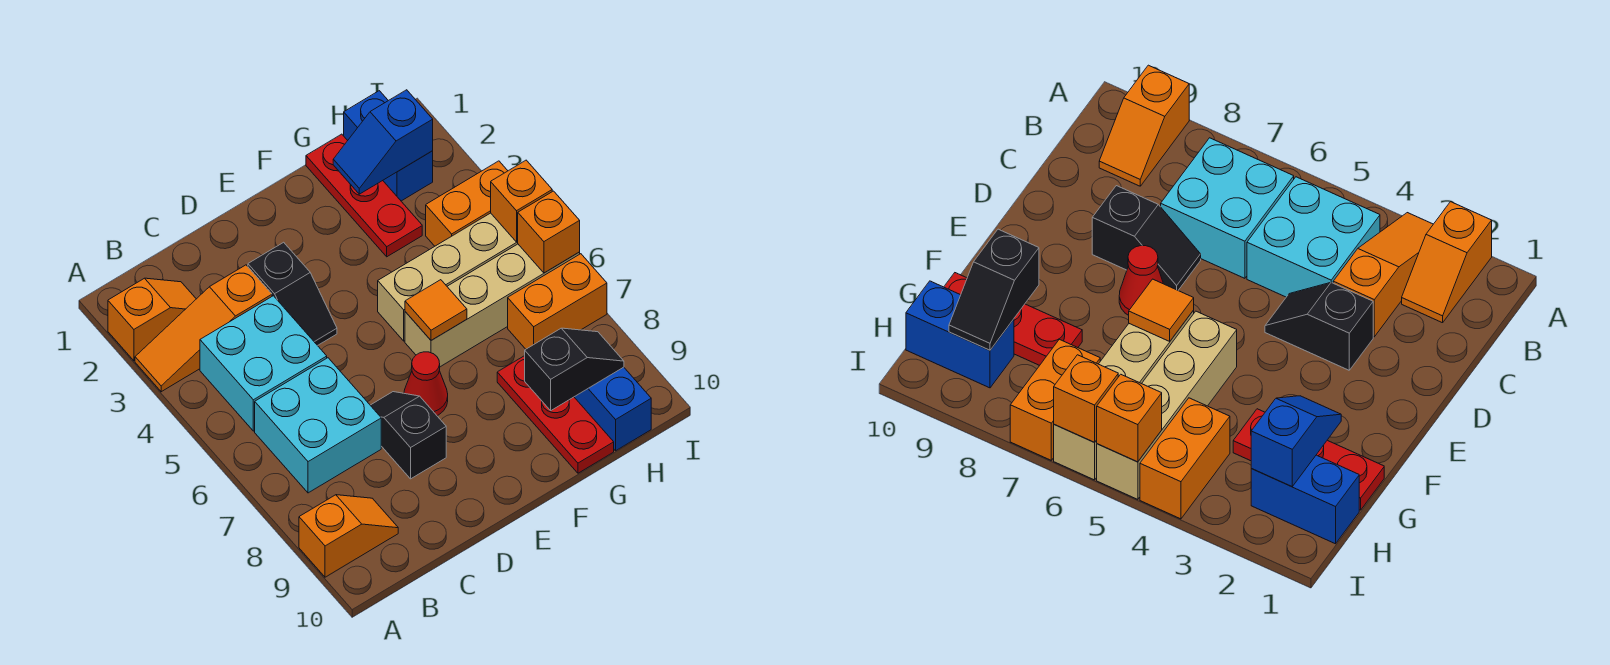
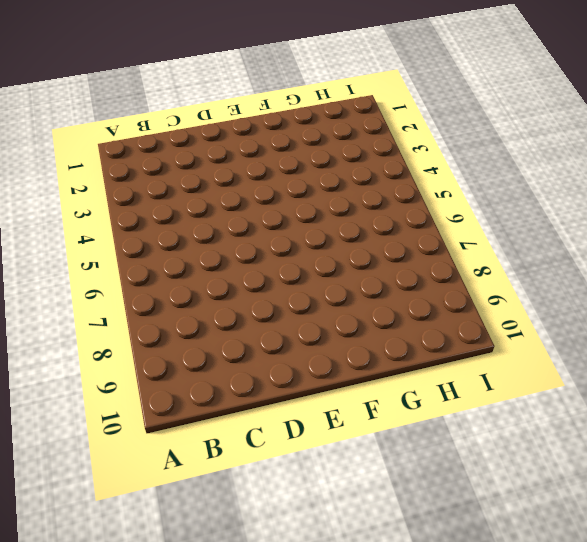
none -> orange 1x2 slope [108,278,196,361]
none -> orange 1x3 slope [135,265,272,392]
none -> orange 1x2 slope [299,495,398,577]

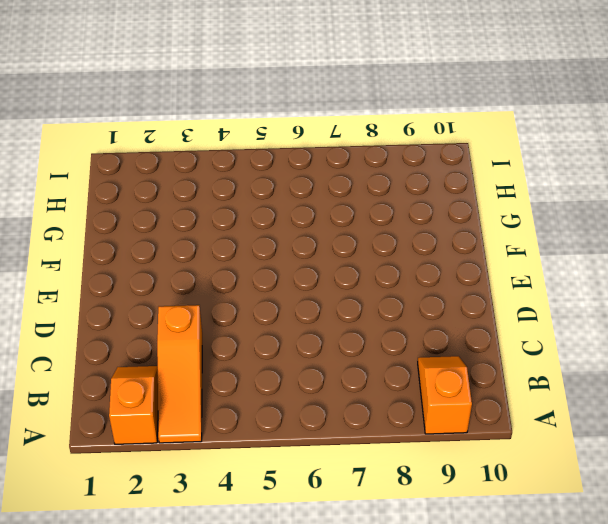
none -> cyan 2x2 brick [200,296,327,431]
none -> cyan 2x2 brick [255,358,381,493]
none -> black 1x2 slope [248,242,337,345]

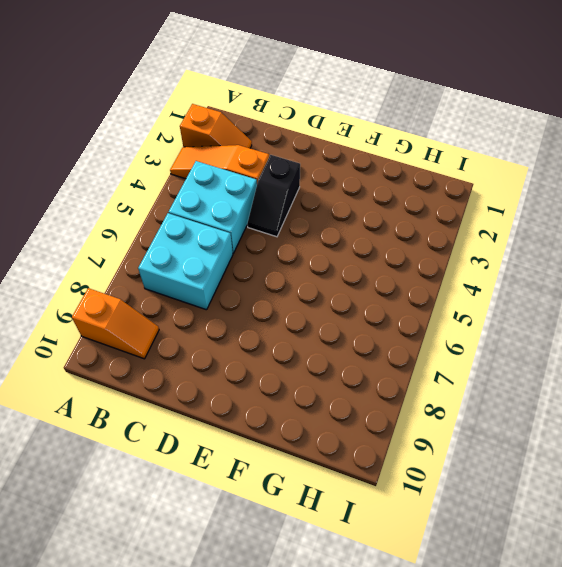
none -> black 1x2 slope [370,392,446,479]
none -> red 1x1 cone [404,352,448,416]
none -> tan 1x4 brick [378,213,518,341]

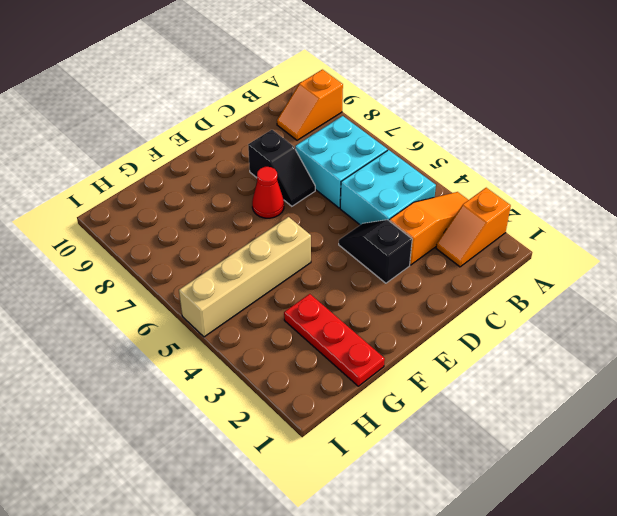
none -> tan 1x4 brick [405,244,580,367]
none -> red 1x3 plate [497,356,614,473]
none -> blue 1x2 brick [344,91,433,201]

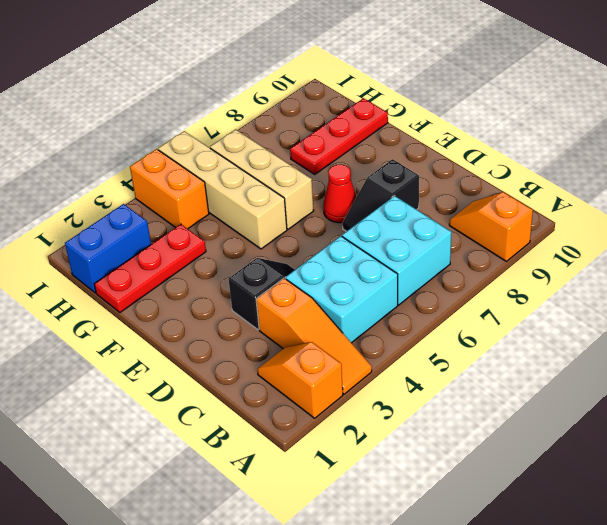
tan 1x3 brick [210,129,314,229] -> tan 1x4 brick [405,244,580,367]
none -> orange 1x2 brick [508,254,607,349]
none -> blue 1x2 brick [575,367,651,451]
none -> orange 1x1 tile [405,280,467,340]

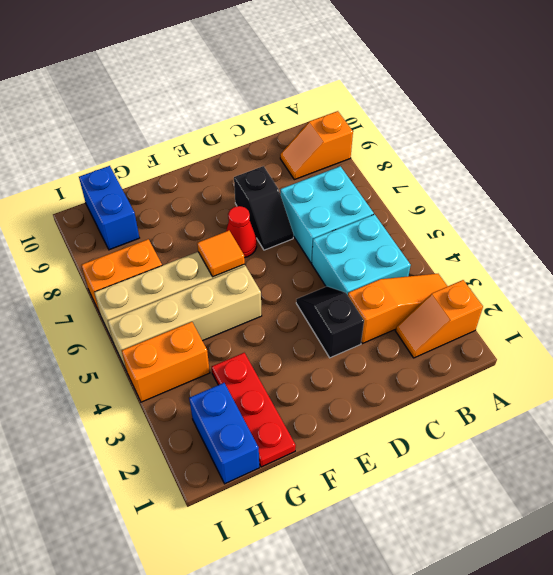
none -> red 1x3 plate [497,356,614,473]
none -> blue 1x2 slope [333,90,433,194]
none -> black 1x2 slope [525,328,624,410]

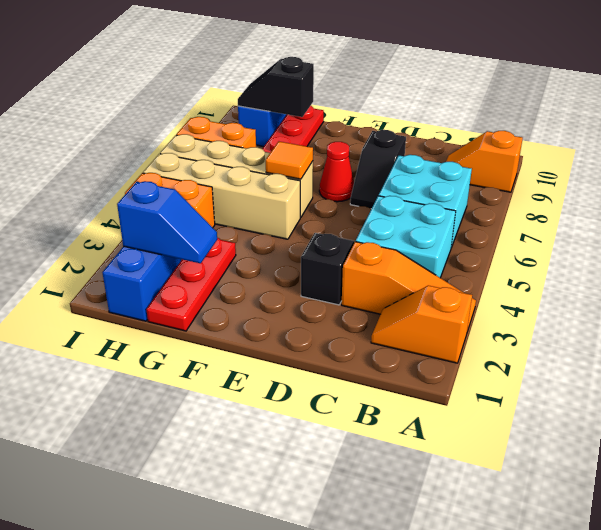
none -> orange 1x1 brick [491,160,552,242]
none -> orange 1x1 brick [518,191,580,273]

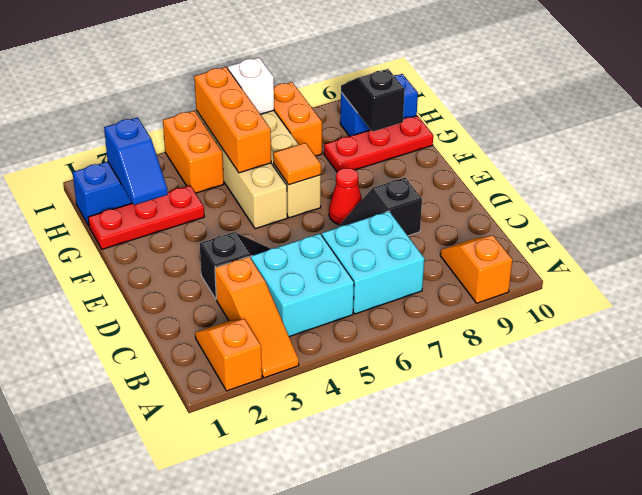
orange 1x3 brick [194,67,271,173] -> orange 1x1 brick [491,160,552,242]
white 1x1 brick [228,58,274,114] -> orange 1x1 brick [518,191,580,273]

